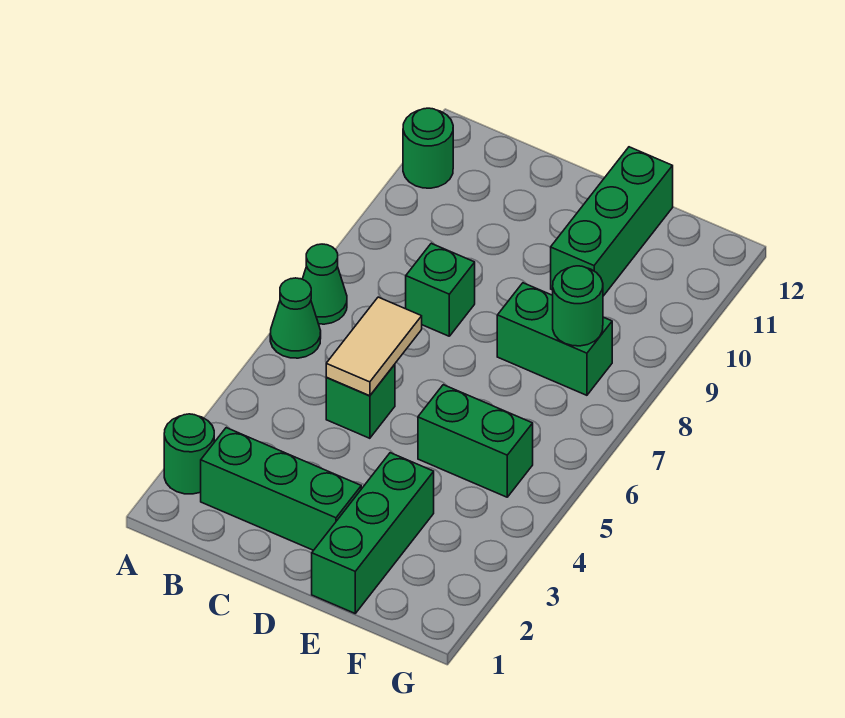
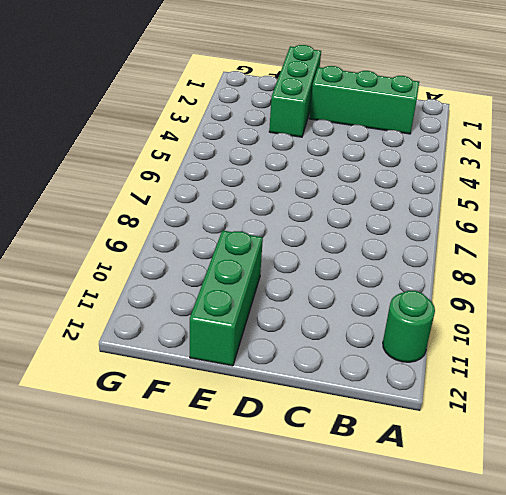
none -> green 1x1 round brick [164,414,214,494]
none -> green 1x1 cone [270,278,321,358]
none -> green 1x1 cone [303,244,347,324]

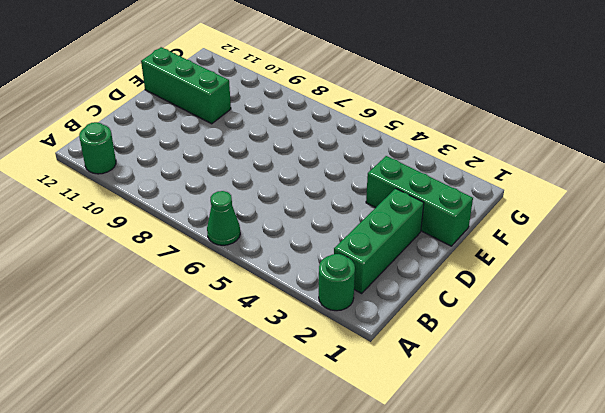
none -> green 1x1 cone [303,244,347,324]
none -> green 1x1 brick [326,364,395,438]
none -> green 1x1 brick [406,243,475,336]

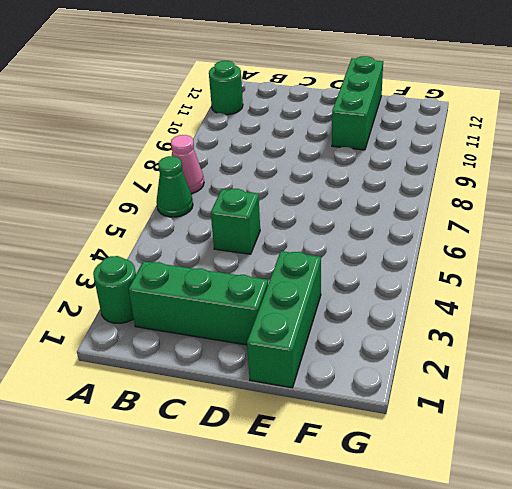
pink 1x1 cone [171,135,204,194] -> green 1x1 cone [303,244,347,324]
none -> green 1x1 brick [406,243,475,336]
none -> green 1x2 brick [418,385,533,497]
none -> green 1x2 brick [497,283,612,395]

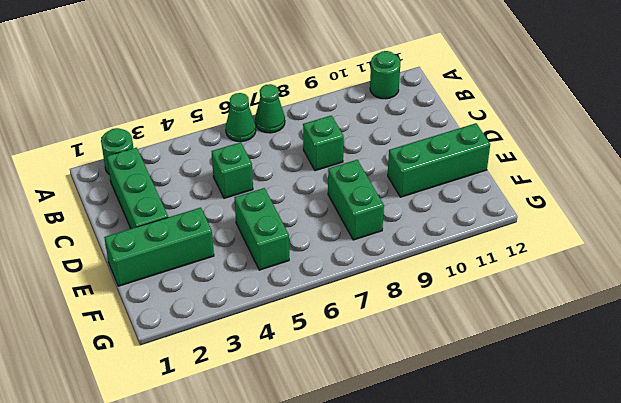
none -> tan 1x2 tile [326,297,422,396]
none -> green 1x1 round brick [553,266,603,346]

